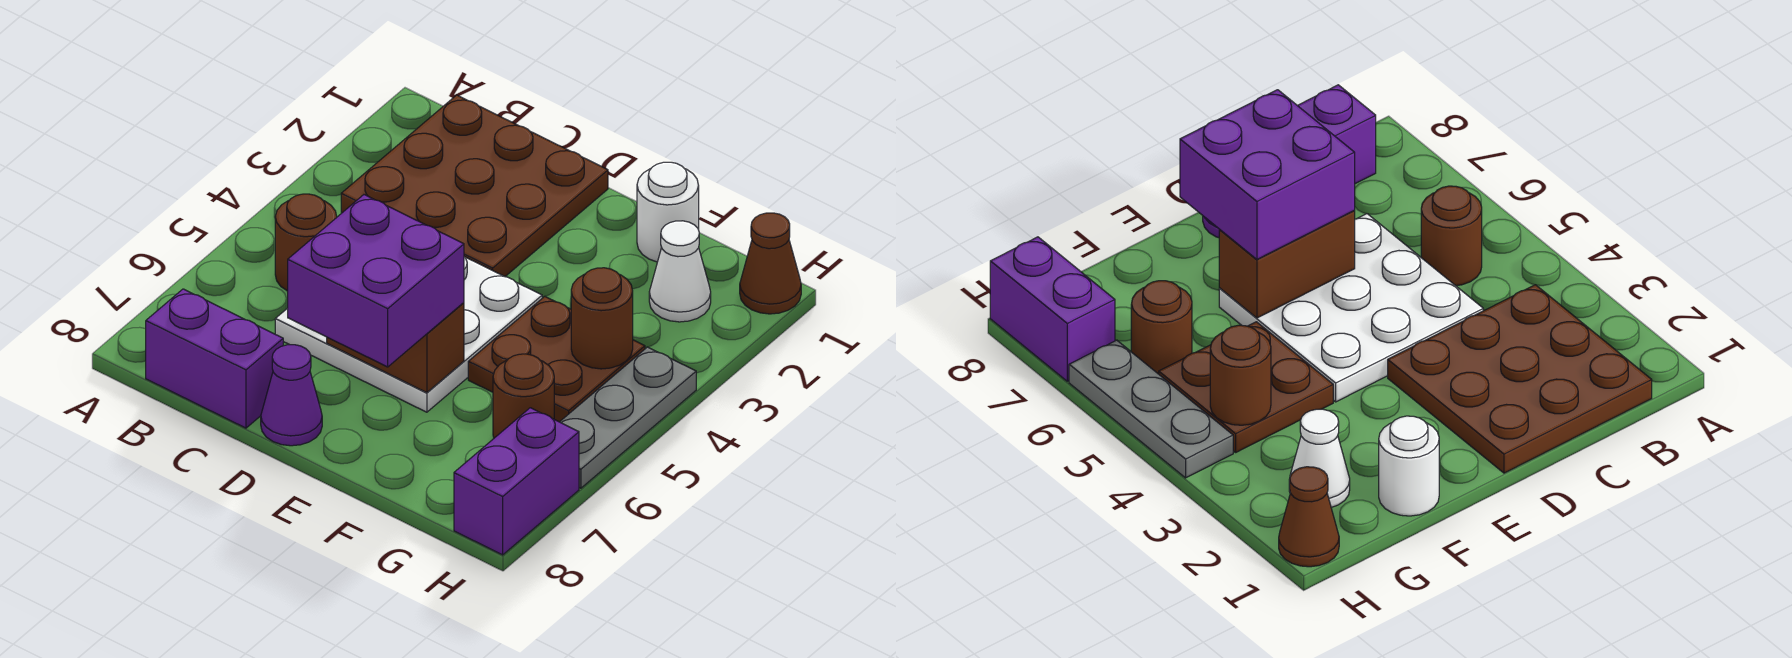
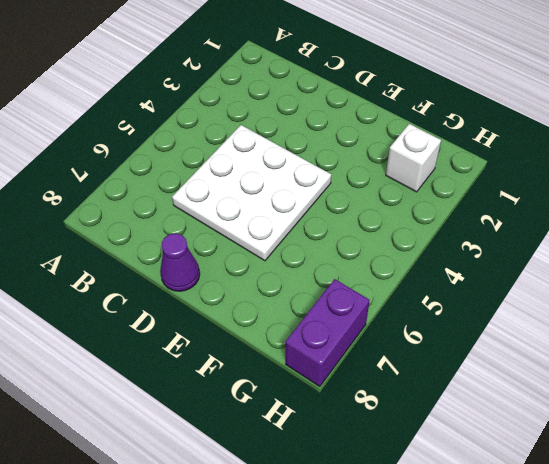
white 1x1 brick [386,124,441,192] -> white 1x1 cone [649,221,711,322]
none -> brown 3x3 plate [341,95,608,277]
none -> brown 1x1 round brick [275,194,337,291]
none -> purple 1x2 brick [146,289,284,428]

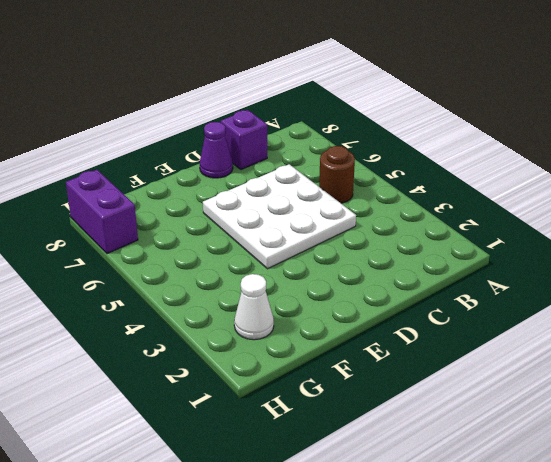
purple 1x1 brick [221,110,267,169] -> purple 1x2 brick [146,289,284,428]
none -> brown 3x3 plate [341,95,608,277]
none -> white 1x1 round brick [637,162,699,262]
none -> brown 2x2 plate [468,296,645,422]

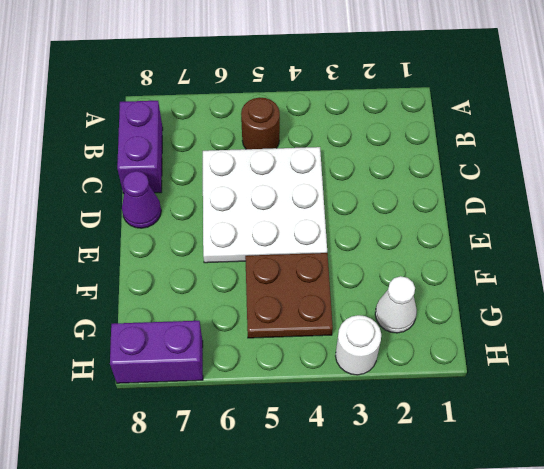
white 1x1 round brick [336,315,381,375] -> white 1x1 round brick moved to [637,162,699,262]
none -> brown 3x3 plate [341,95,608,277]
none -> brown 1x1 round brick [493,354,554,438]
none -> brown 1x1 cone [740,213,801,314]

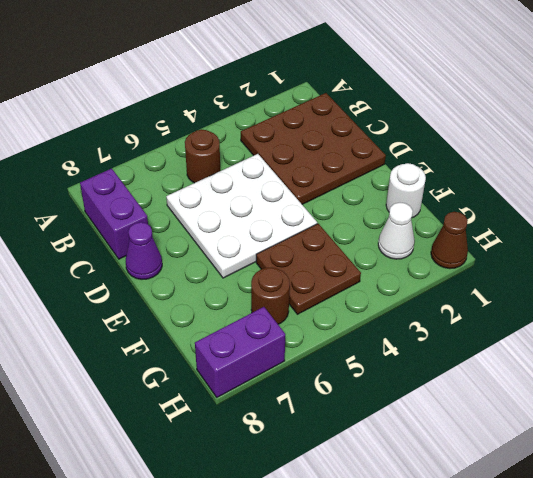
none -> grey 1x3 plate [560,347,696,488]
none -> brown 1x2 brick [327,303,464,393]
none -> brown 1x1 round brick [571,268,633,369]

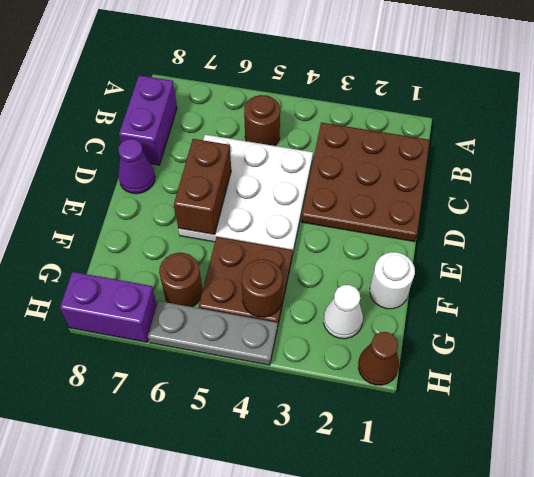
none -> purple 2x2 brick [288,195,464,367]

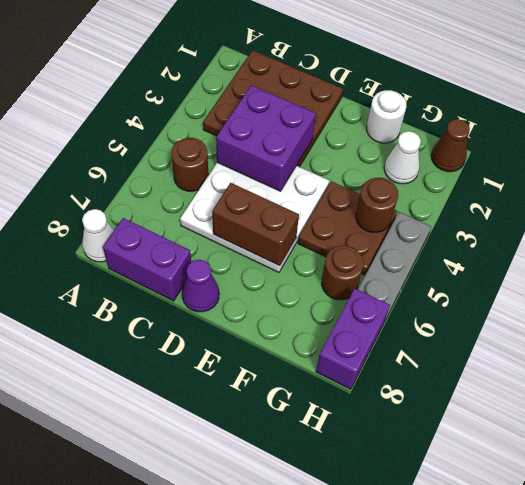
white 1x1 cone [82,209,114,262] -> none
purple 2x2 brick [216,85,316,191] -> purple 2x2 brick moved to [288,195,464,367]

